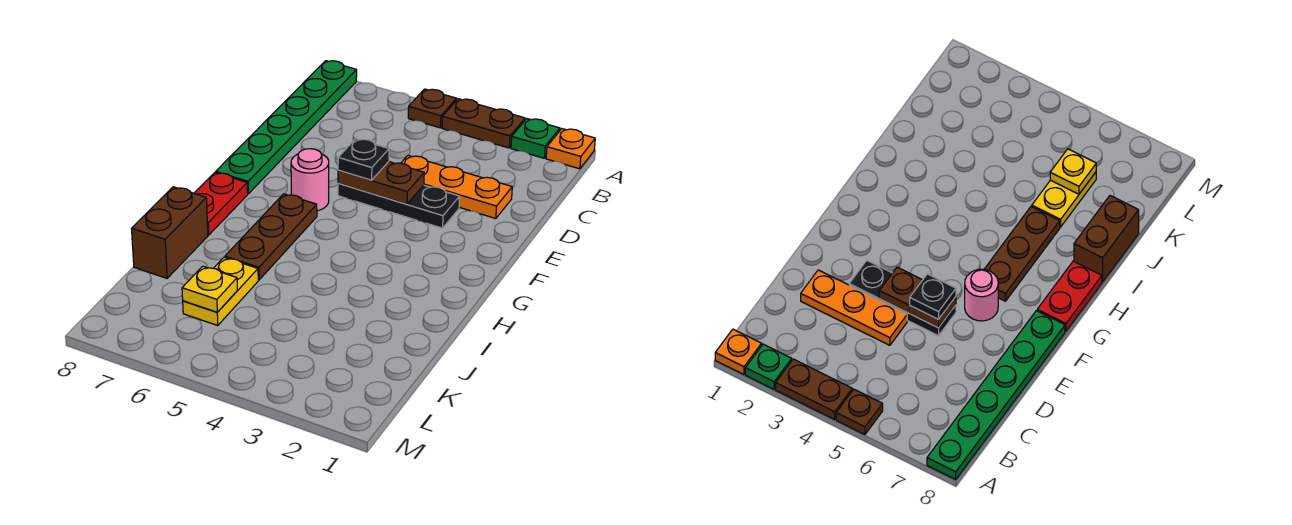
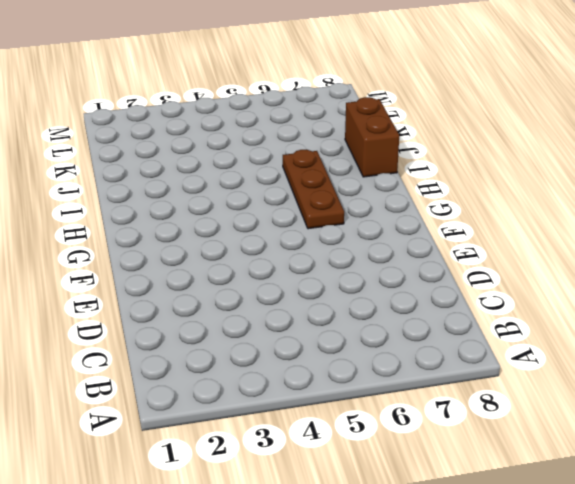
none -> orange 1x1 plate [546,129,595,169]
none -> green 1x1 plate [511,119,560,158]
none -> brown 1x2 plate [442,99,525,148]

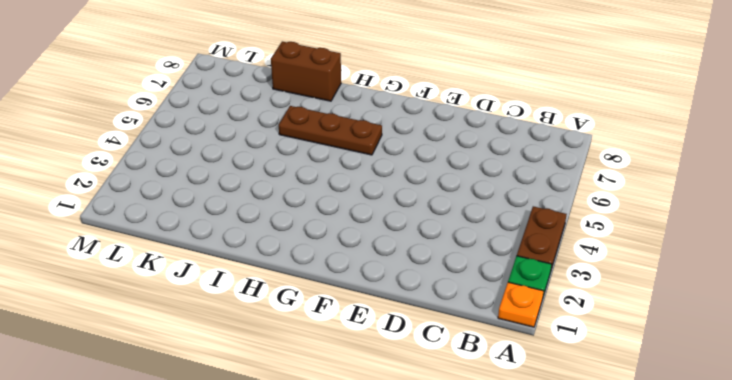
none -> brown 1x1 plate [408,89,456,128]
none -> green 1x6 plate [216,61,357,194]
none -> orange 1x3 plate [401,155,512,219]

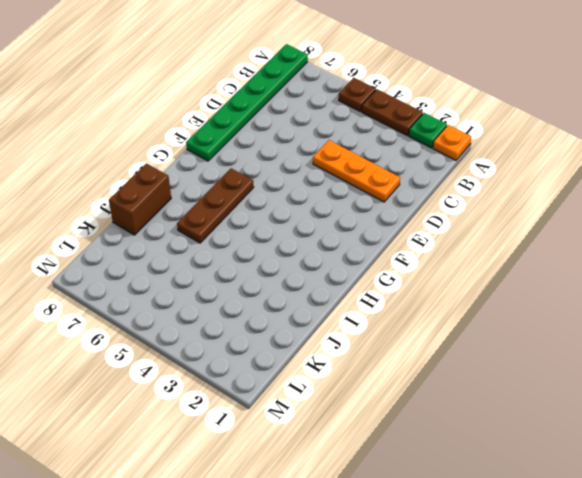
none -> black 1x3 plate [338,183,460,228]
none -> pink 1x1 round brick [291,149,329,211]
none -> red 1x2 plate [194,172,248,235]

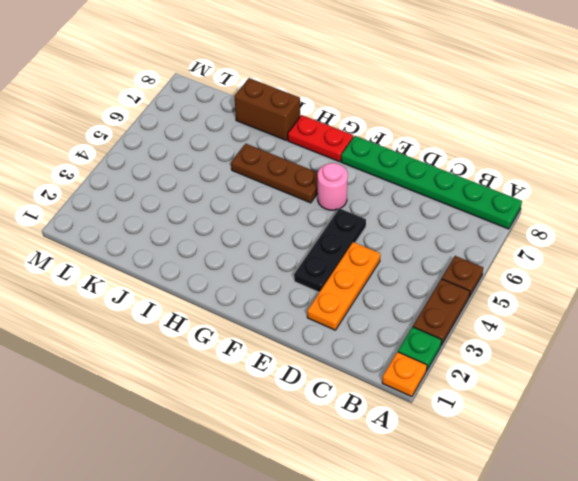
none -> yellow 1x2 plate [183,257,258,326]
none -> brown 1x2 plate [338,162,424,204]
none -> yellow 1x1 plate [182,266,237,312]

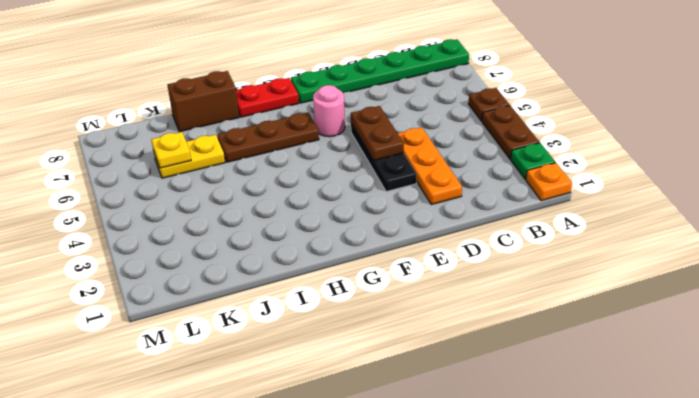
none -> black 1x1 plate [338,139,389,180]

